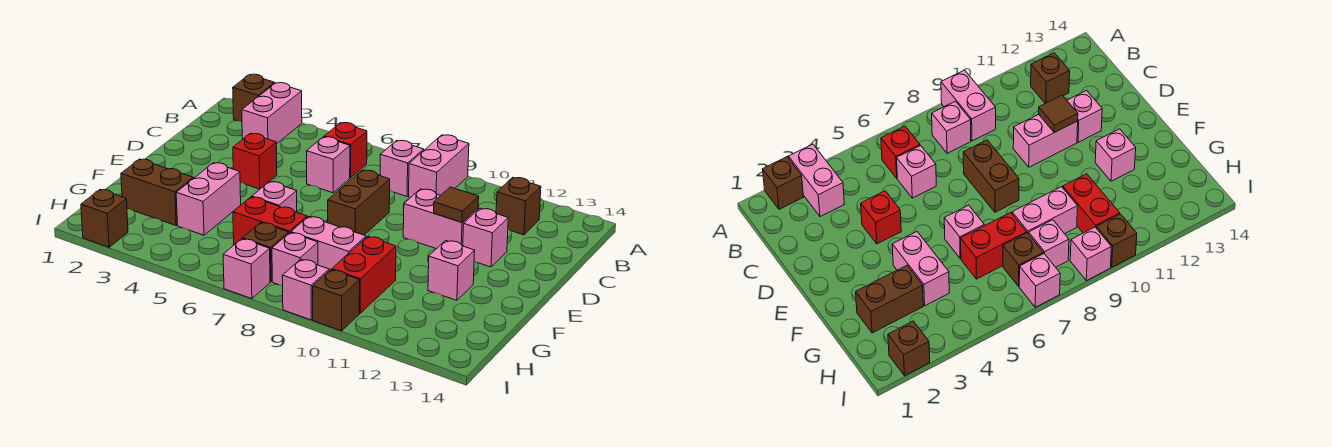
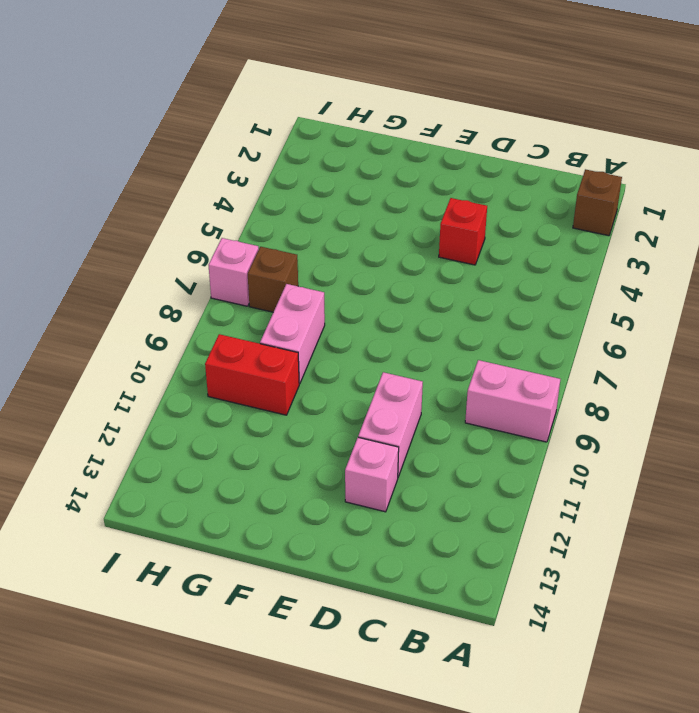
none -> pink 1x2 brick [242,83,302,144]
none -> red 1x1 brick [324,123,367,178]
none -> pink 1x1 brick [380,140,424,196]

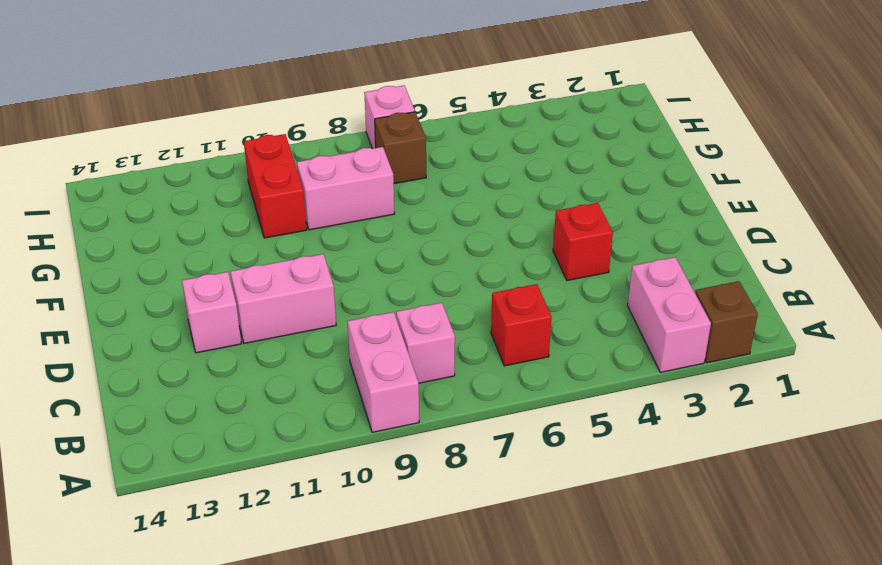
none -> brown 1x1 brick [496,177,541,235]
none -> pink 1x1 brick [306,137,350,193]
none -> brown 1x2 brick [328,170,390,235]

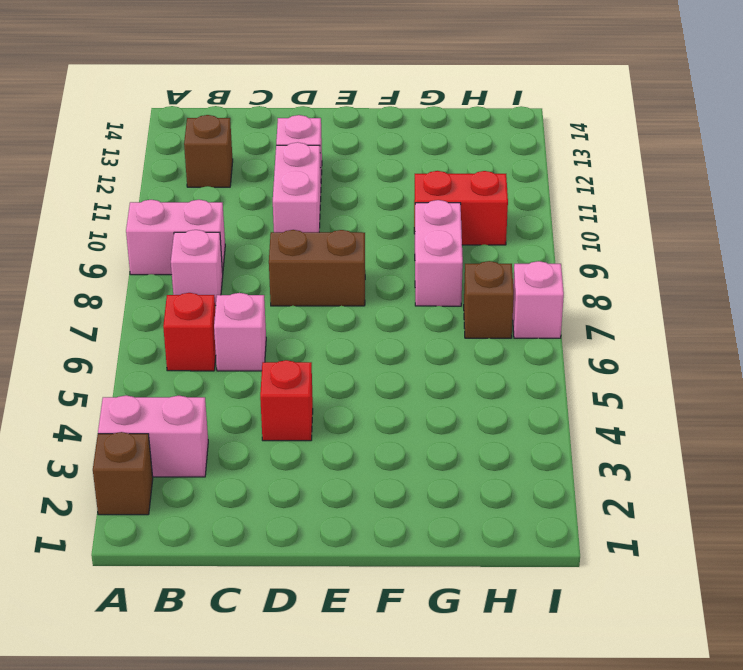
none -> pink 1x2 brick [176,163,241,235]
none -> pink 1x1 brick [252,181,297,212]
none -> pink 1x1 brick [428,240,475,300]

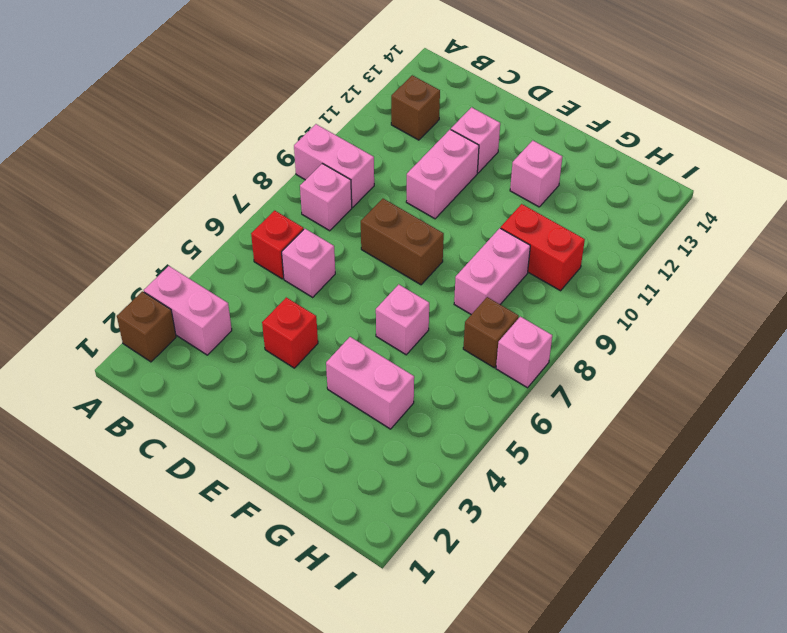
none -> brown 1x2 brick [121,159,193,225]
none -> red 1x2 brick [233,197,307,245]
none -> pink 1x1 brick [272,233,318,286]

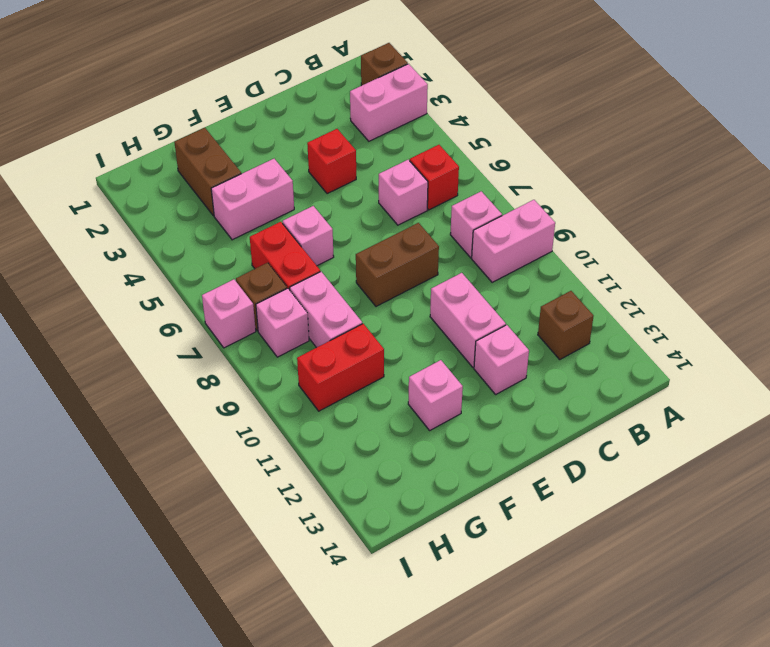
none -> brown 1x1 brick [81,189,128,247]
none -> pink 1x1 brick [282,259,329,320]
none -> brown 1x1 brick [313,270,360,331]

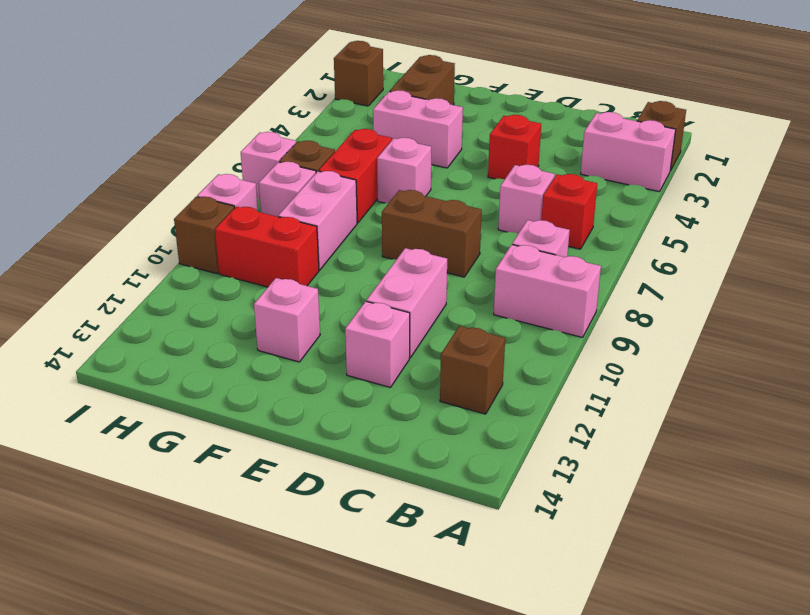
none -> brown 1x1 tile [434,187,479,222]

